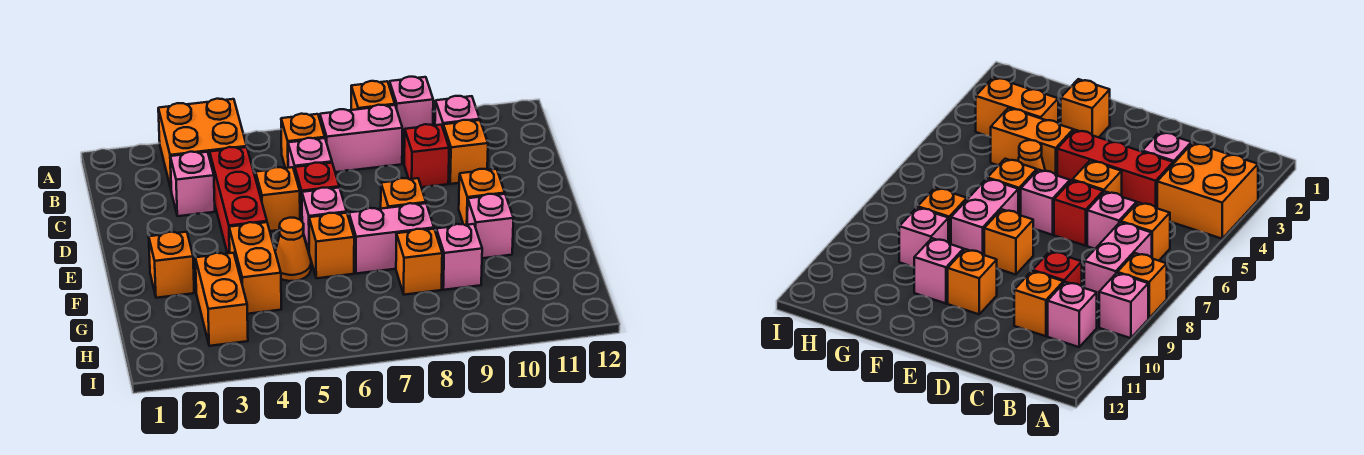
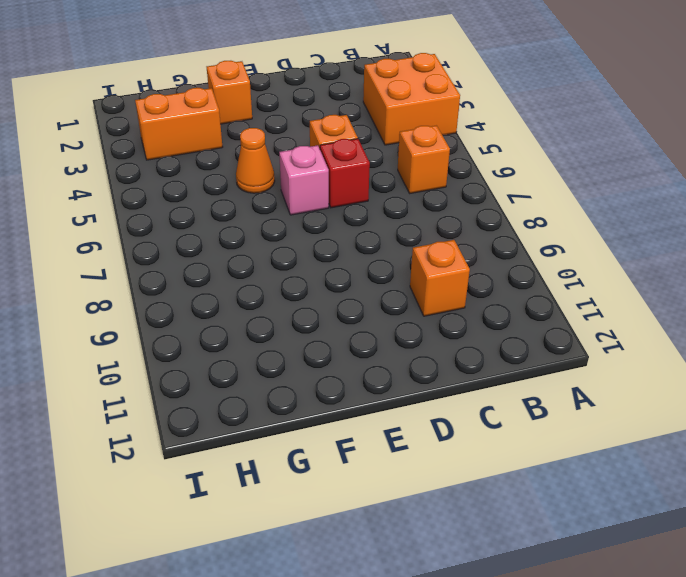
none -> orange 1x1 brick [351,81,395,110]
none -> pink 1x1 brick [390,77,433,139]
none -> pink 1x2 brick [320,105,402,172]

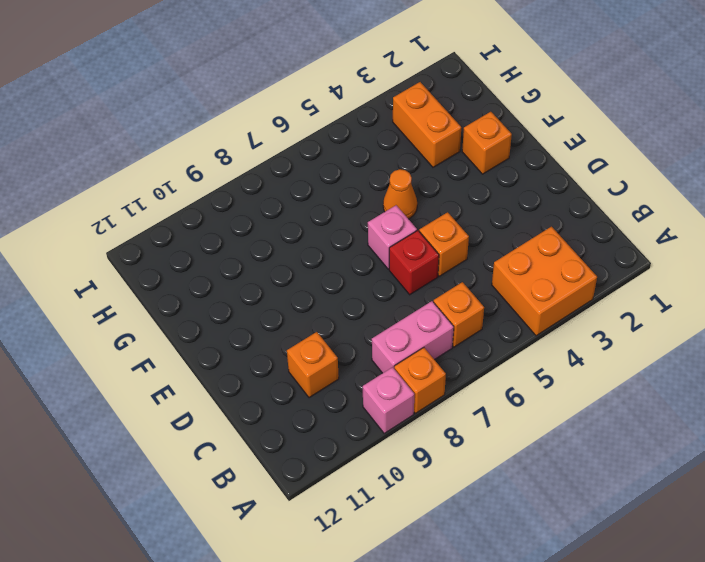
none -> pink 1x1 brick [435,96,480,127]
none -> pink 1x1 brick [170,152,215,216]
none -> red 1x3 brick [210,147,267,253]

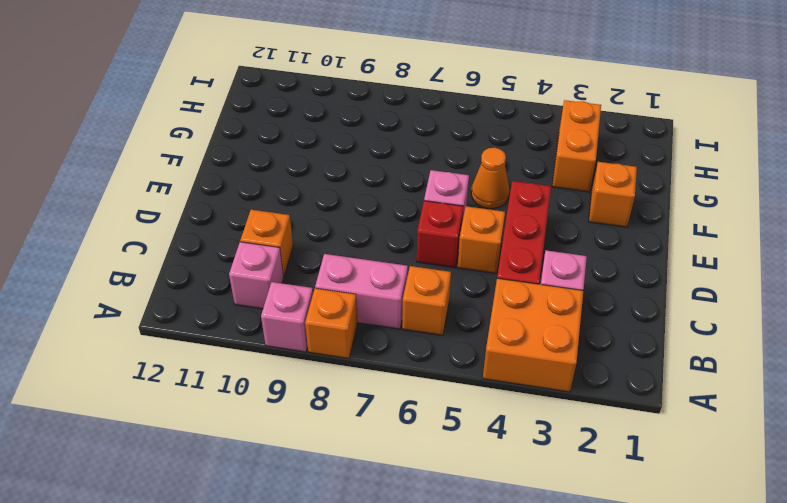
none -> pink 1x1 brick [288,138,332,172]
none -> red 1x1 brick [404,124,449,187]
none -> orange 1x1 brick [381,178,426,209]

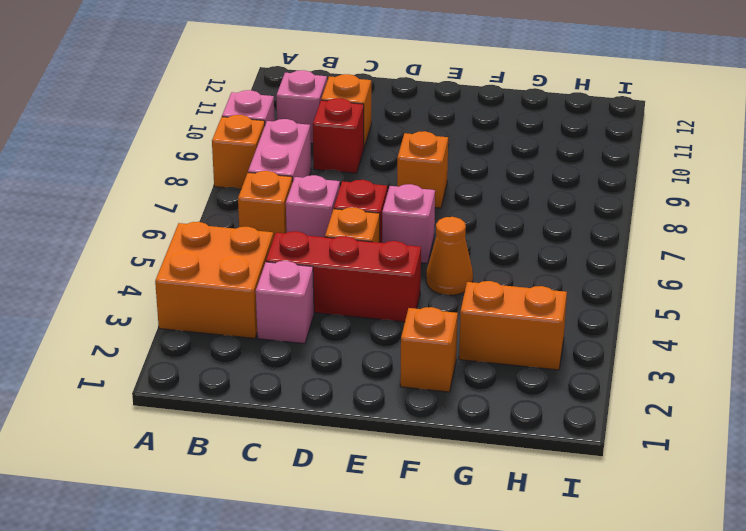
none -> orange 1x1 brick [459,169,505,225]
none -> orange 1x2 brick [229,222,281,314]
none -> orange 1x1 brick [309,213,354,278]

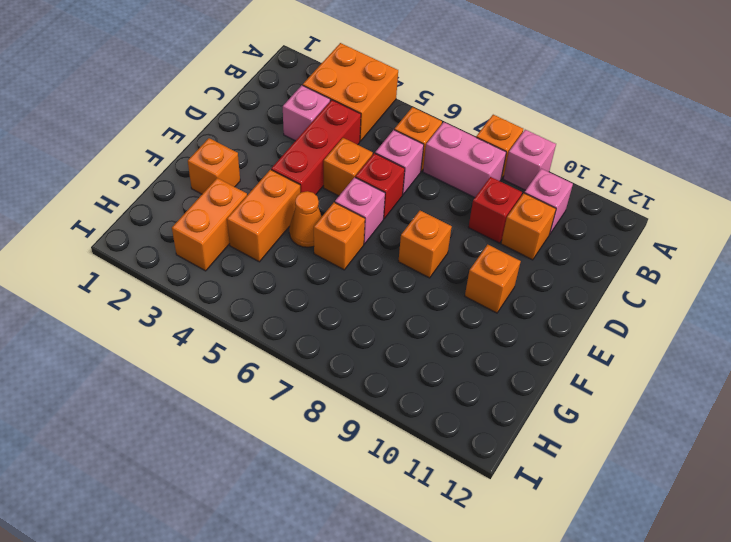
none -> pink 1x2 brick [349,203,434,274]
none -> pink 1x1 brick [467,194,513,258]
none -> orange 1x1 brick [396,229,442,295]

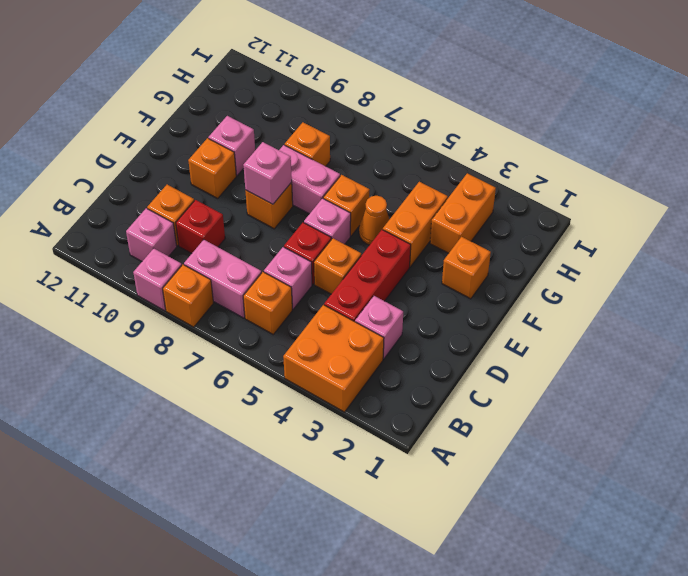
pink 1x1 brick [243,142,292,204] -> pink 1x1 brick moved to [436,224,482,290]

